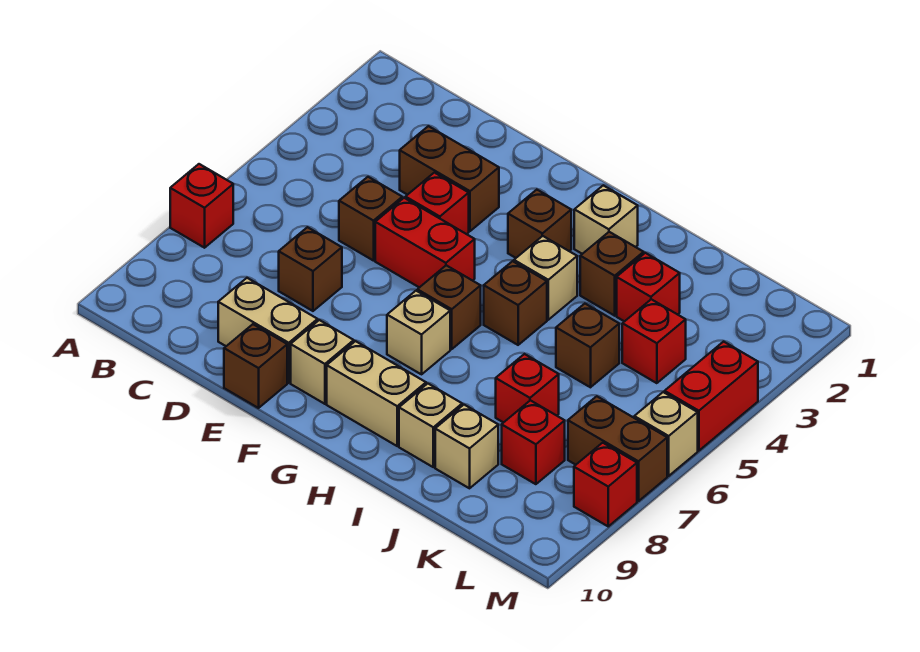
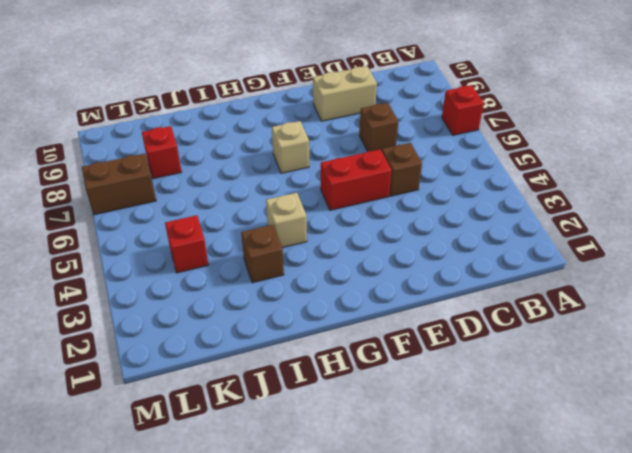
none -> brown 1x2 brick [400,126,499,231]
none -> red 1x1 brick [406,173,469,234]
none -> brown 1x1 brick [224,324,287,408]

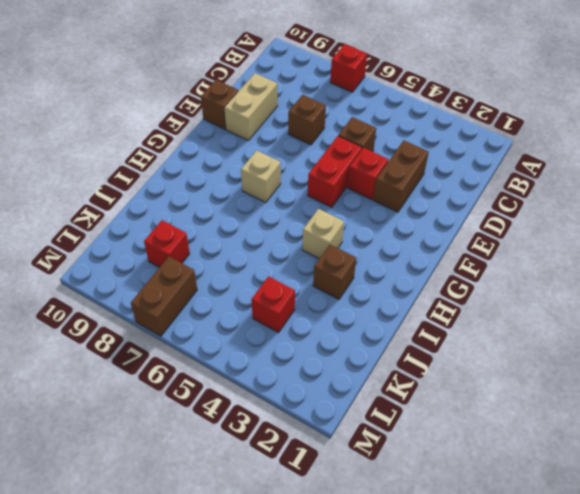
none -> tan 1x1 brick [291,320,354,404]
none -> brown 1x1 brick [508,190,571,258]
none -> brown 1x1 brick [417,265,481,349]

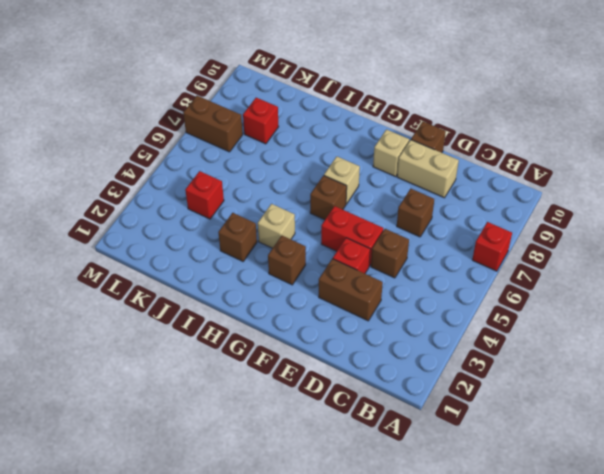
none -> tan 1x2 brick [327,341,426,446]
none -> tan 1x1 brick [574,185,638,254]
none -> brown 1x1 brick [484,261,547,345]

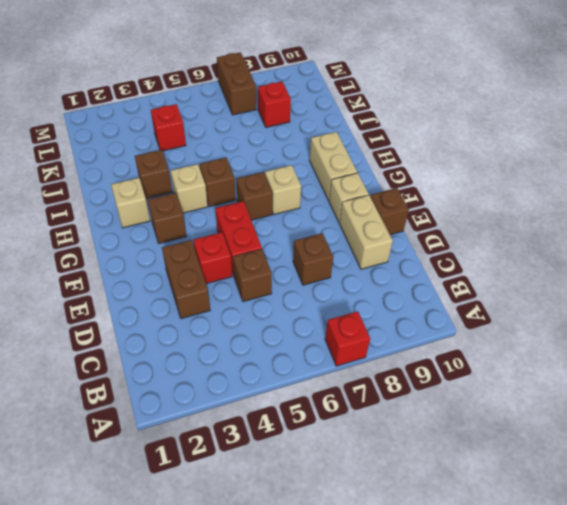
none -> tan 1x1 brick [399,384,462,467]
none -> red 1x1 brick [617,253,680,322]
none -> brown 1x1 brick [556,304,619,387]

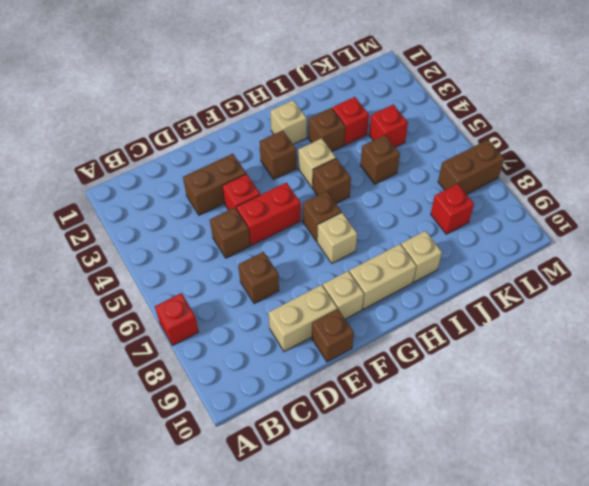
none -> red 1x1 brick [496,354,559,423]
none -> tan 1x1 brick [435,405,498,488]
none -> red 1x2 brick [665,342,758,451]

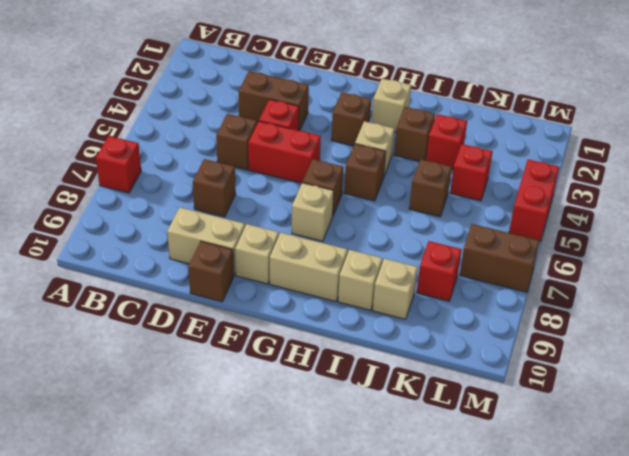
none -> red 1x1 brick [496,354,559,423]
none -> tan 1x1 brick [634,392,698,476]
none -> red 1x1 brick [574,443,637,526]

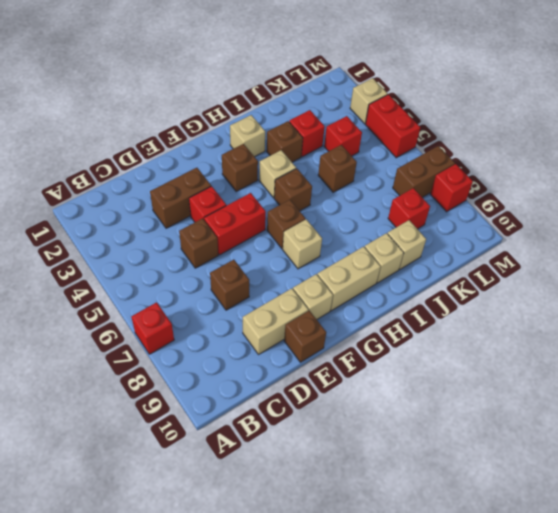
tan 1x1 brick [350,78,388,124] -> tan 1x1 brick moved to [634,392,698,476]
none -> red 1x1 brick [496,354,559,423]

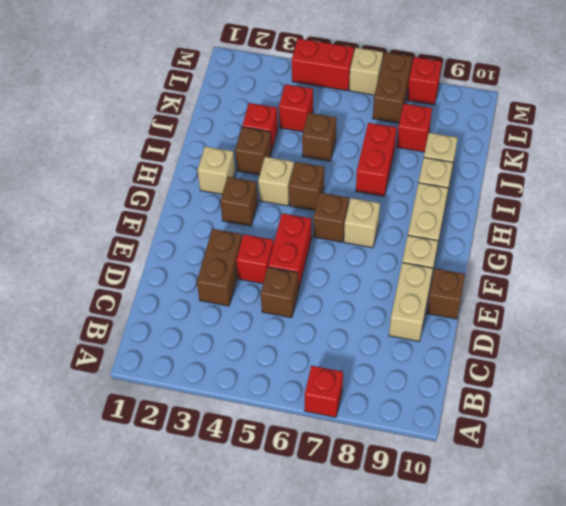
red 1x2 brick [356,123,397,196] -> red 1x1 brick [496,354,559,423]
none -> brown 1x1 brick [279,227,342,311]

